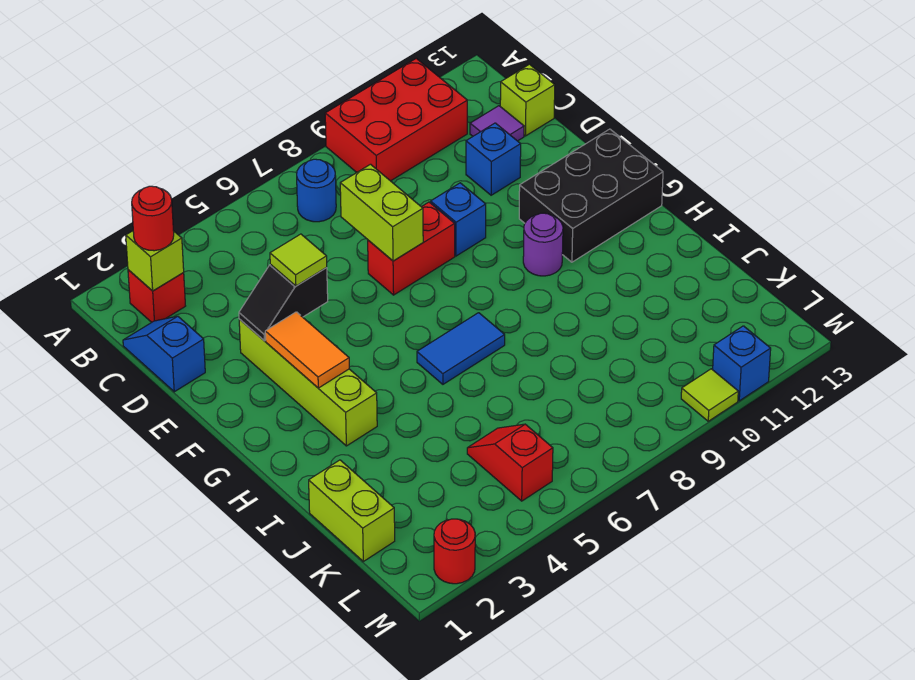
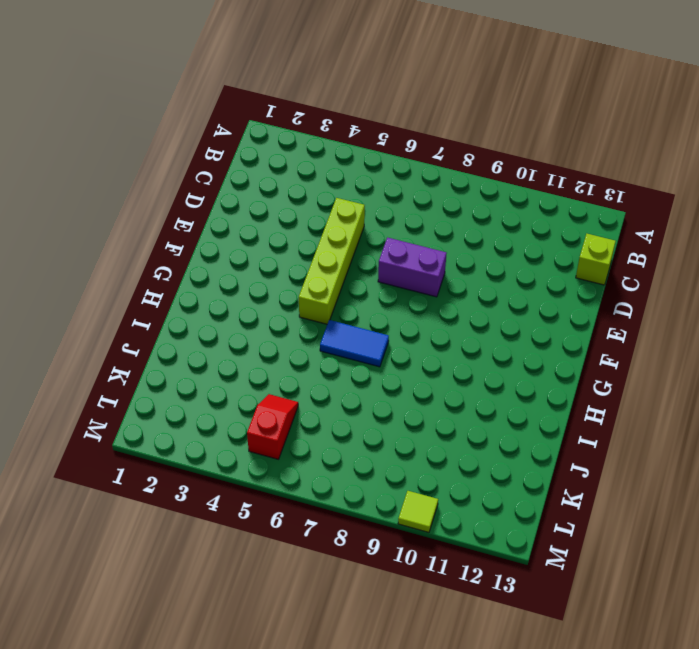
lime 1x4 brick [299,198,365,324] -> lime 1x4 brick moved to [239,319,377,446]
purple 1x2 brick [378,238,446,297] -> red 1x2 brick [368,202,455,295]
none -> red 2x3 brick [325,58,467,181]
none -> red 1x1 brick [128,270,185,322]
none -> blue 1x1 round brick [297,159,336,222]

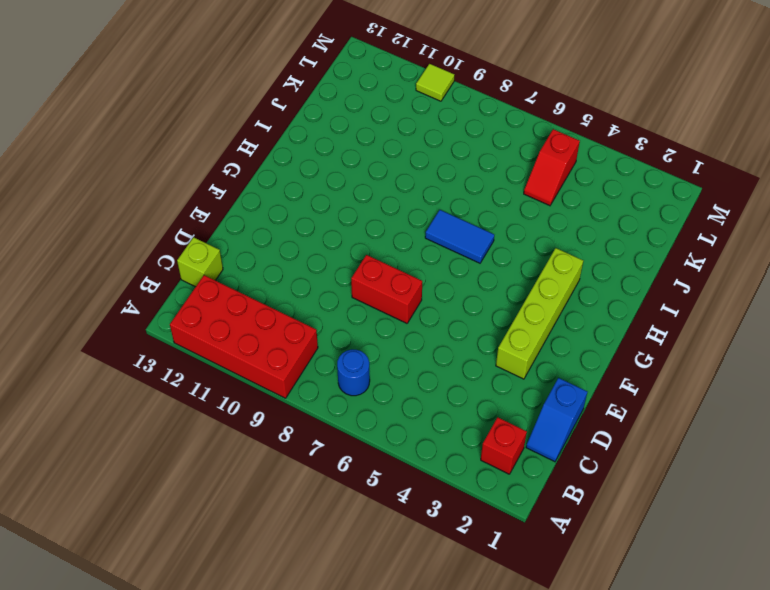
red 2x4 brick [170,275,318,398] -> red 2x3 brick [325,58,467,181]
none -> purple 1x1 tile [470,106,524,141]
none -> blue 1x1 brick [466,123,521,195]
none -> blue 1x1 brick [431,183,486,256]

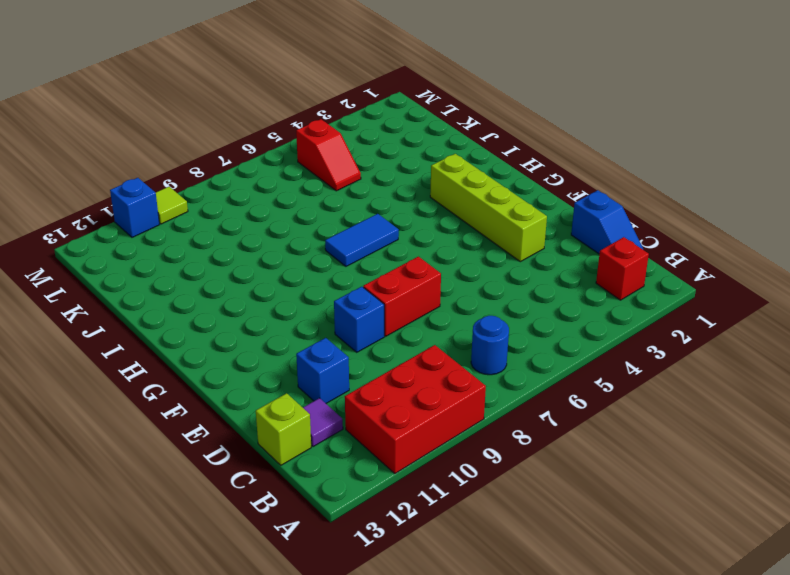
none -> black 2x3 brick [519,129,663,262]
none -> purple 1x1 round brick [523,213,563,276]
none -> lime 1x2 brick [309,460,395,561]

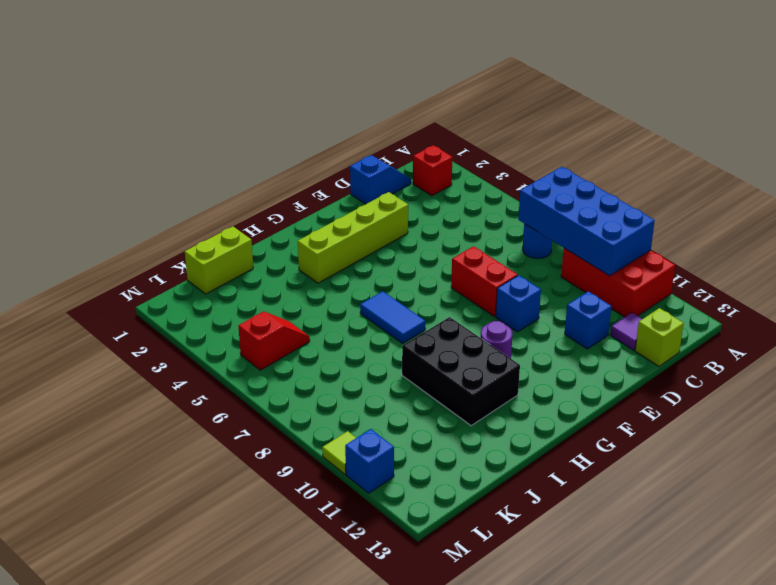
blue 2x4 brick [518,167,655,276] -> none
black 2x3 brick [402,317,520,426] -> black 2x3 brick moved to [519,129,663,262]
none -> red 1x1 round brick [434,519,475,584]
none -> lime 1x1 brick [126,231,184,291]
none -> lime 1x2 brick [340,164,423,261]

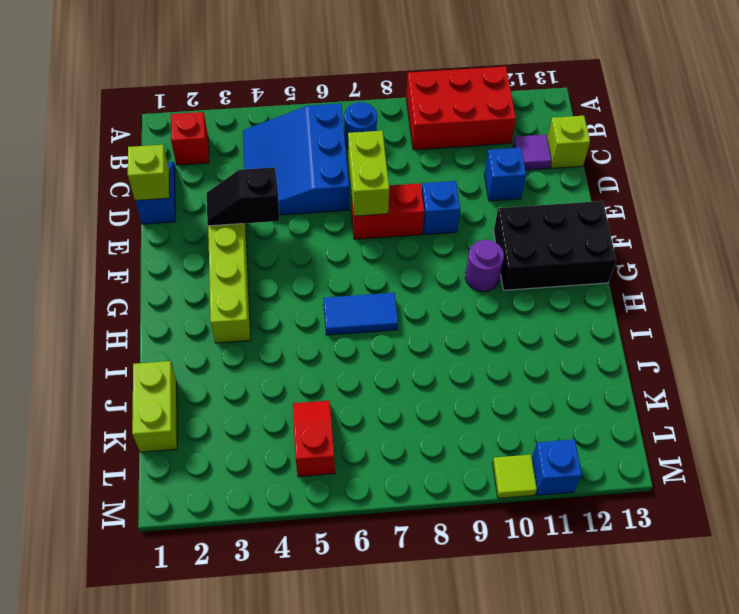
blue 3x3 slope [243,103,350,215] -> none
lime 1x1 brick [128,145,170,200] -> lime 1x1 brick moved to [126,231,184,291]
none -> red 1x1 round brick [434,519,475,584]
none -> orange 1x2 tile [265,312,349,388]
none -> red 1x1 round brick [132,186,174,251]

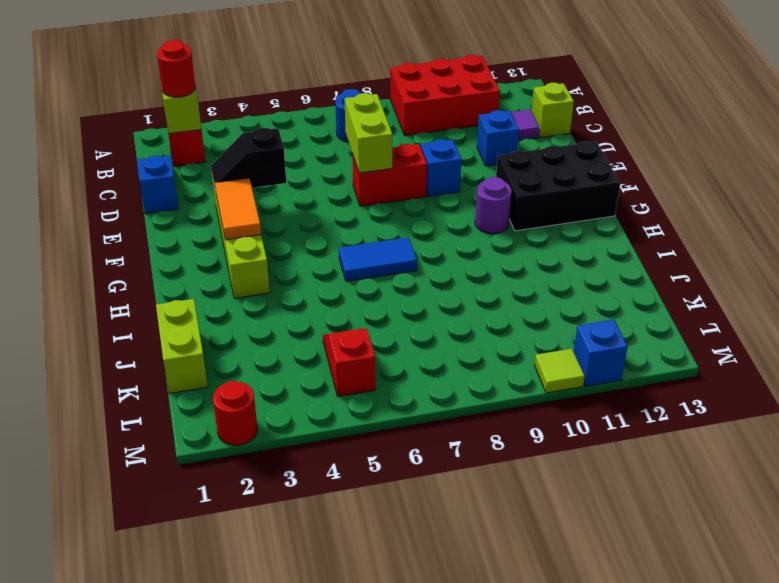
none -> lime 1x1 tile [270,234,327,286]

